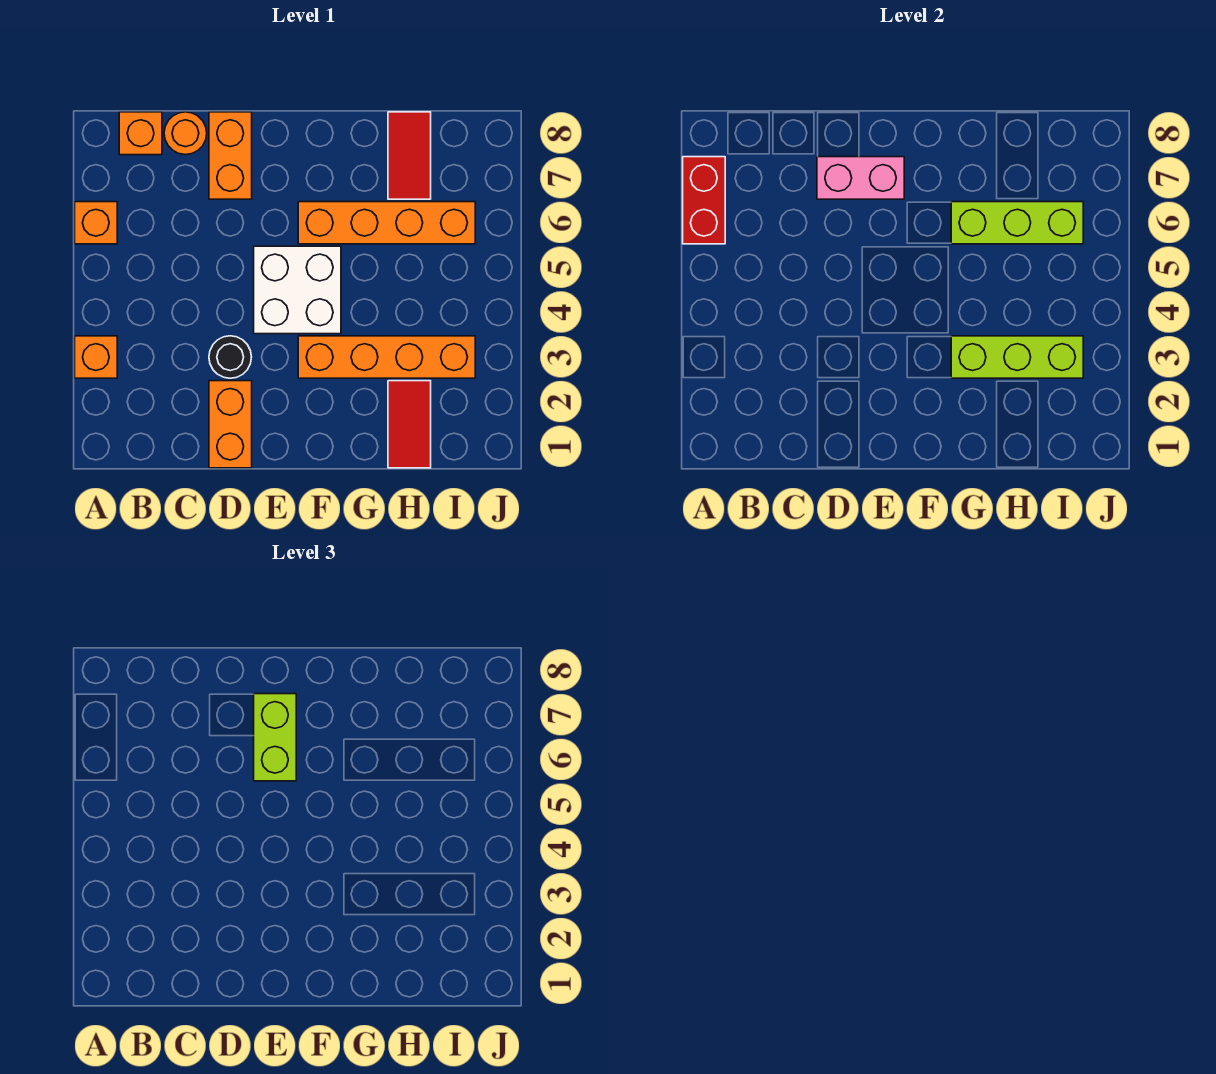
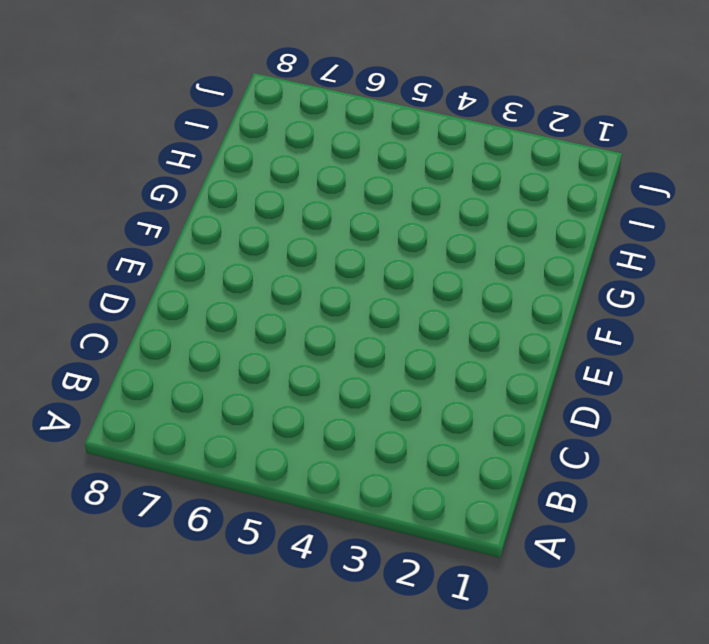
none -> orange 1x1 brick [75,336,117,378]
none -> orange 1x1 brick [75,202,117,244]
none -> orange 1x1 brick [119,112,162,155]

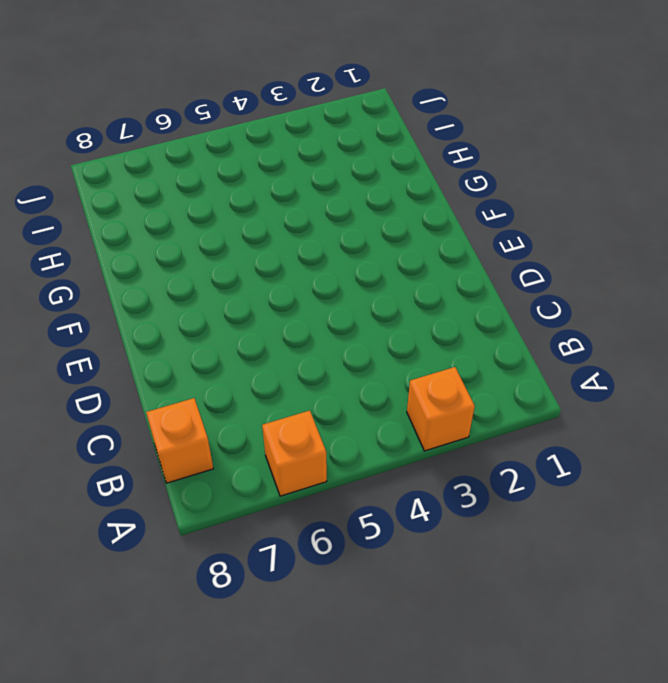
none -> orange 1x1 round brick [164,112,207,155]
none -> orange 1x2 brick [209,381,252,468]
none -> black 1x1 round brick [209,336,251,378]

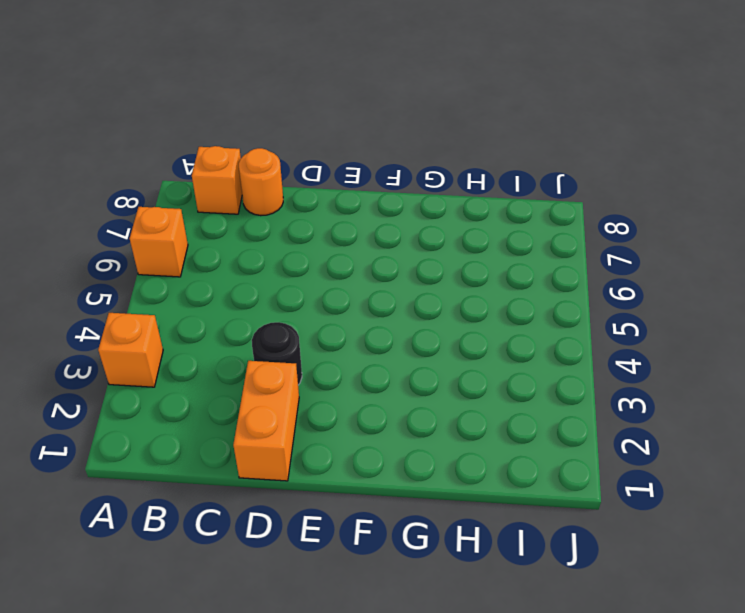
none -> orange 1x2 brick [209,112,252,199]
none -> white 2x2 brick [254,246,341,334]
none -> orange 1x4 brick [298,336,475,378]

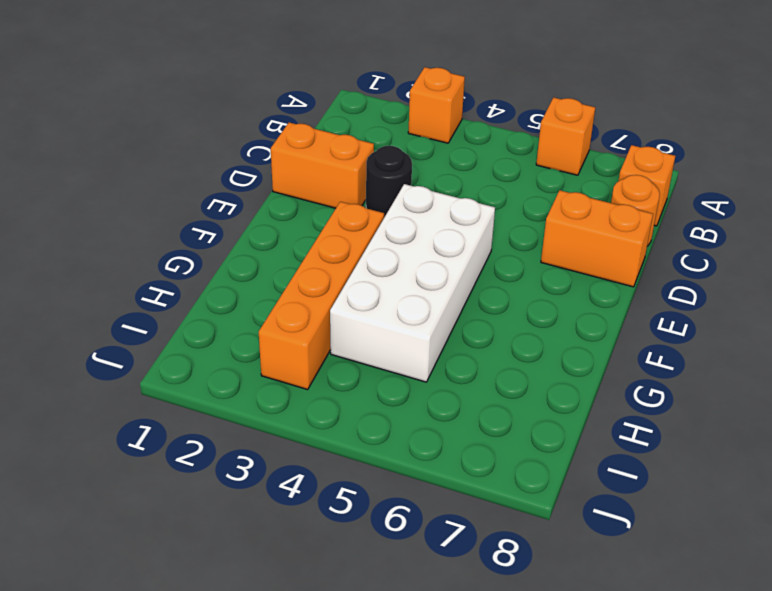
white 2x4 brick [330,184,495,382] -> white 2x2 brick [254,246,341,334]
none -> orange 1x4 brick [298,202,475,244]
none -> red 1x2 tile [388,381,431,468]
none -> red 1x2 tile [388,112,431,199]

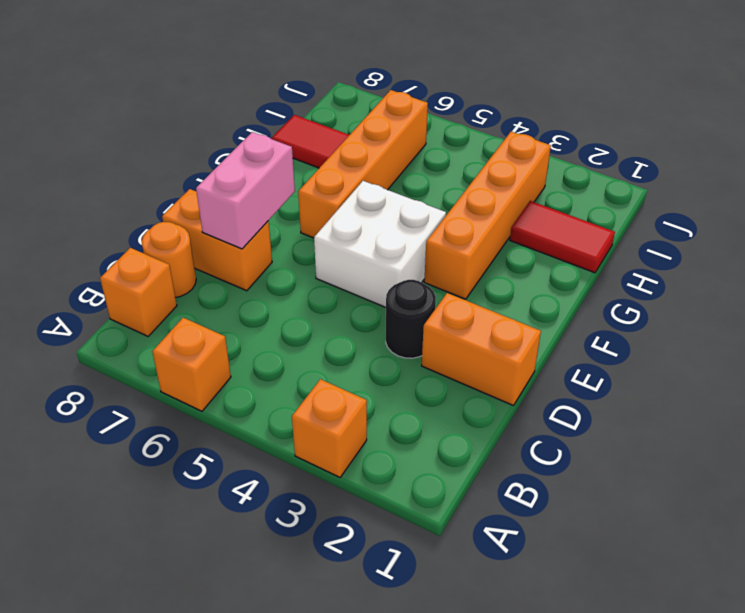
none -> red 1x2 brick [683,157,725,244]
none -> lime 1x3 brick [951,336,1083,378]
none -> lime 1x3 brick [951,202,1083,244]

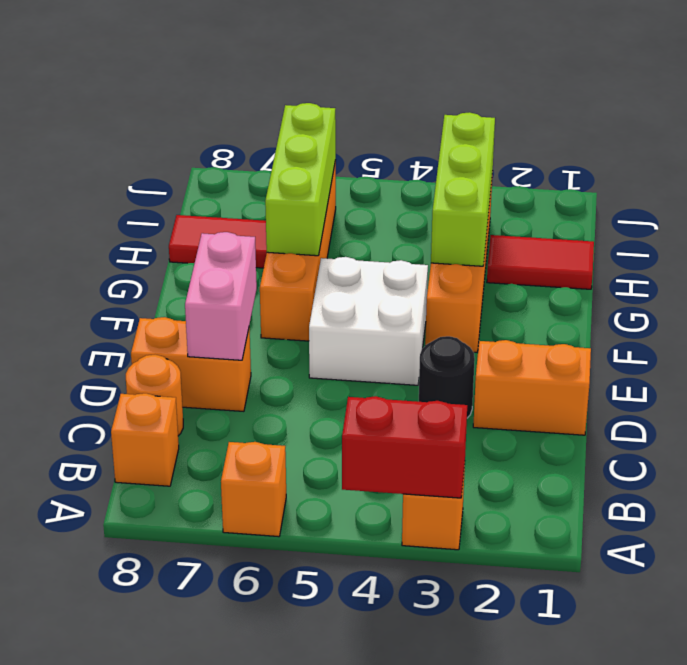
red 1x2 brick [342,396,467,498] -> red 1x2 brick moved to [683,157,725,244]
none -> lime 1x2 brick [254,694,296,781]

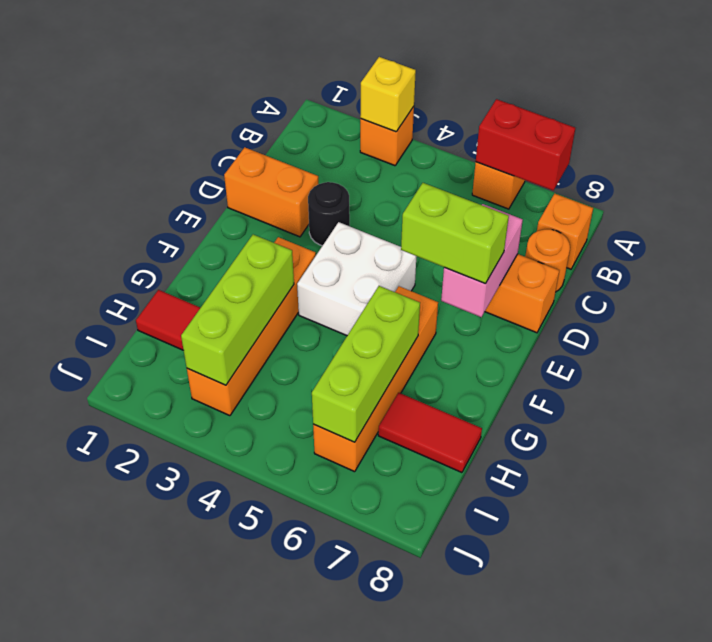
yellow 1x1 brick [360,57,416,132] -> none

